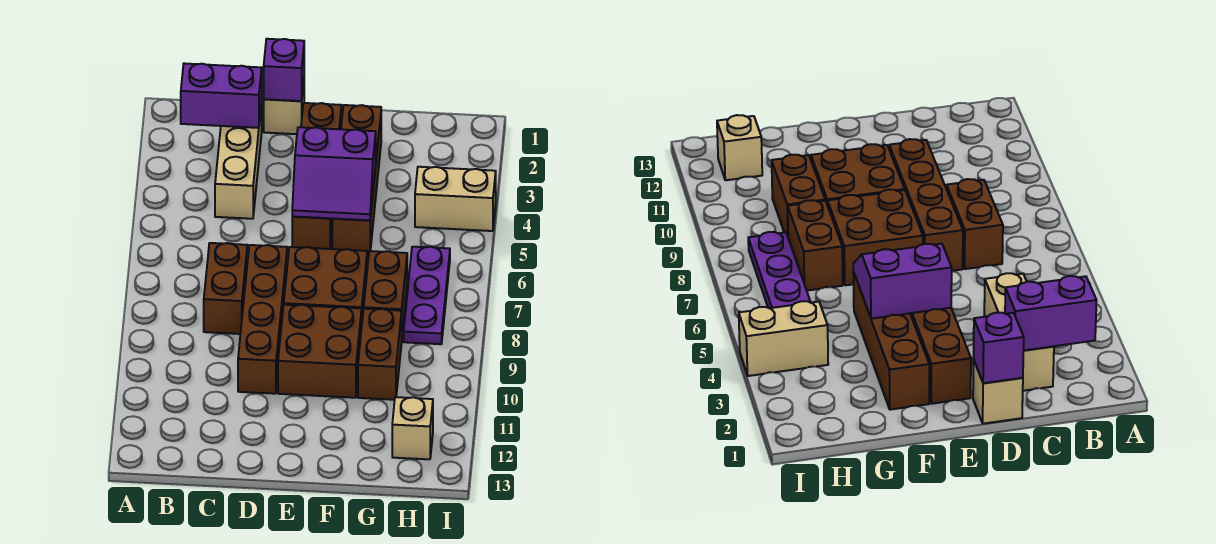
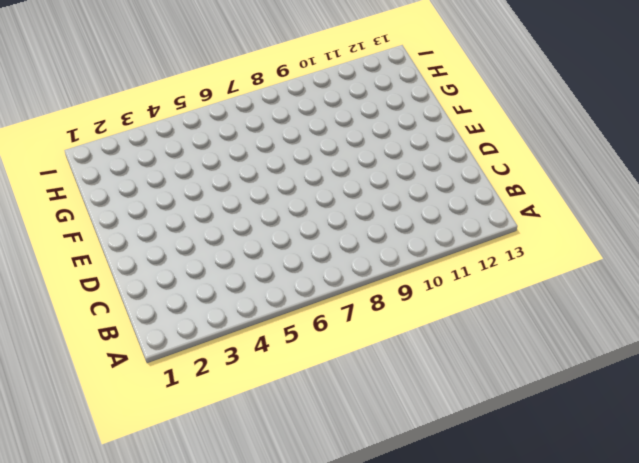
none -> tan 1x3 brick [215,102,262,219]
none -> brown 1x2 brick [204,243,247,334]
none -> tan 1x1 brick [264,82,304,134]

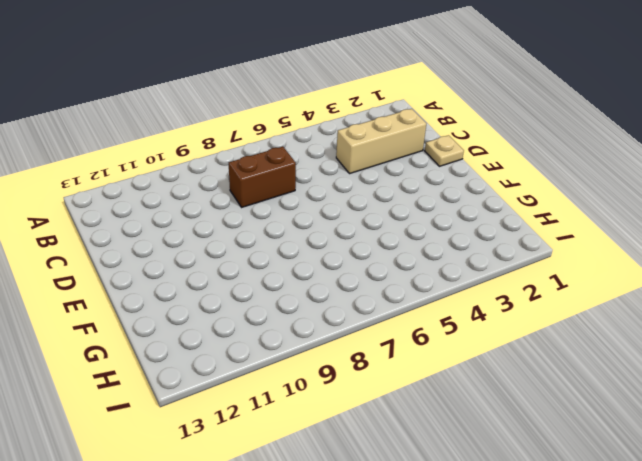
tan 1x1 plate [425,135,464,166] -> tan 1x1 brick [264,82,304,134]
none -> brown 1x4 brick [238,245,287,394]
none -> brown 1x4 brick [292,103,341,249]
none -> brown 2x2 brick [284,247,367,319]

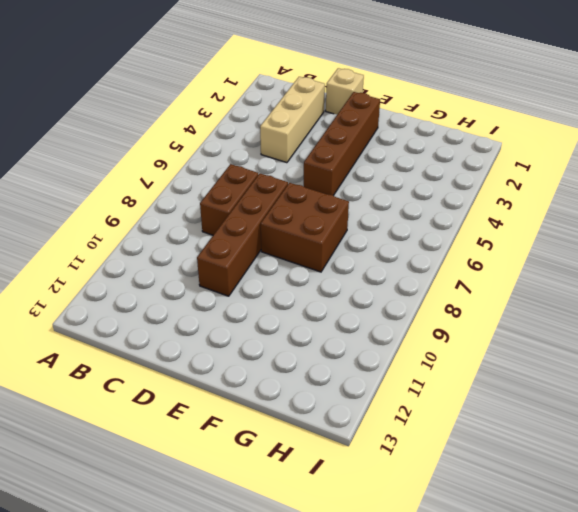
none -> brown 2x2 brick [278,305,362,398]
none -> brown 1x4 brick [332,105,381,254]
none -> brown 1x2 brick [364,251,407,334]

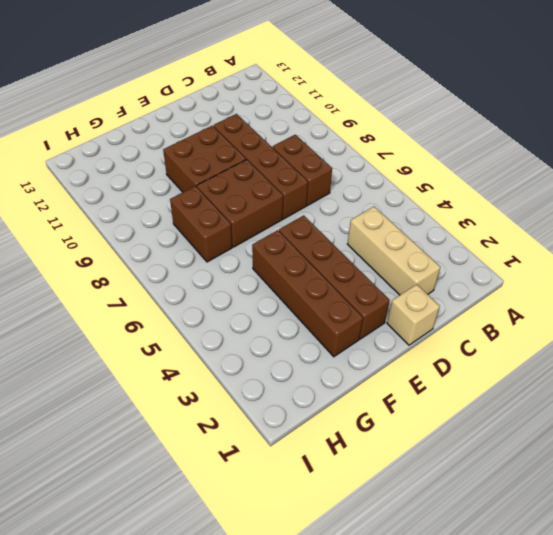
none -> brown 1x2 brick [358,309,402,400]
none -> tan 1x2 brick [415,167,496,231]
none -> purple 1x3 plate [404,247,450,344]

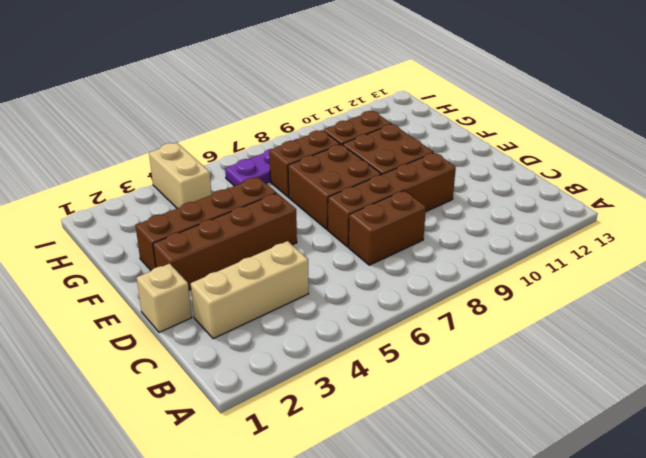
none -> tan 1x1 brick [392,397,433,459]
none -> purple 1x2 brick [181,63,262,128]
none -> purple 1x1 brick [264,39,304,101]

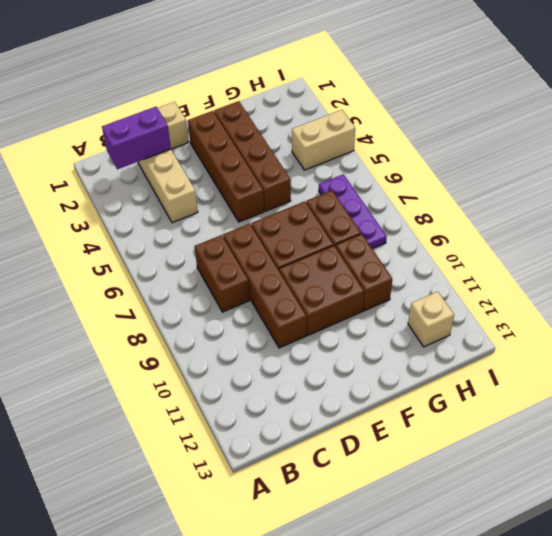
none -> purple 1x1 brick [264,39,304,101]
none -> purple 2x2 slope [292,127,376,220]

